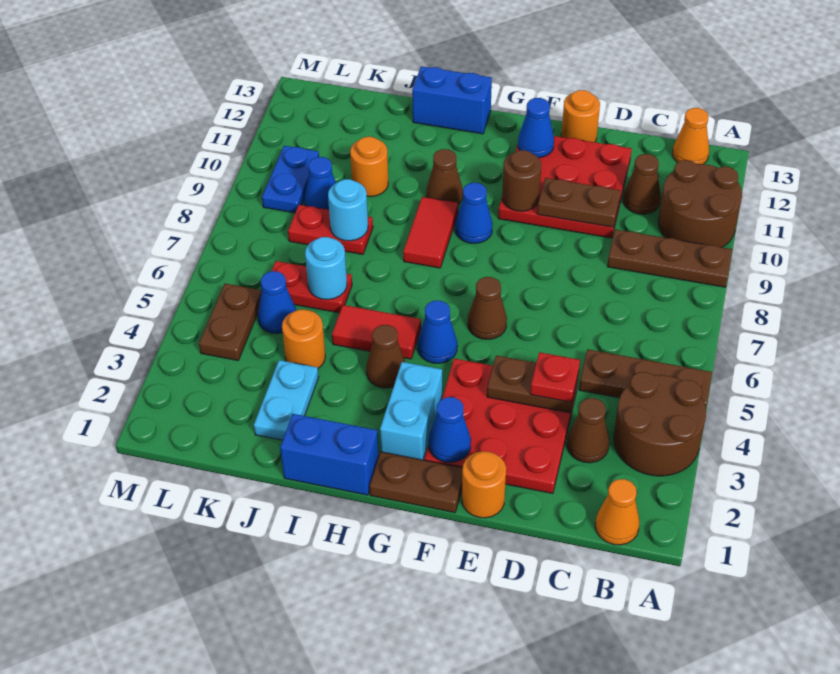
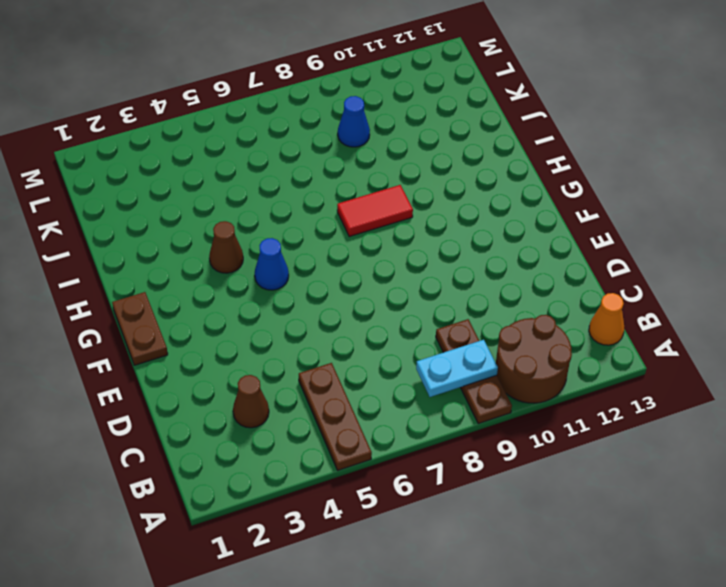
cyan 1x2 plate [416,340,498,397] -> cyan 1x2 plate moved to [254,360,319,440]
none -> brown 2x2 round brick [614,372,706,476]
none -> orange 1x1 cone [595,479,639,545]
none -> brown 1x1 cone [623,154,661,214]
none -> red 3x3 plate [424,359,577,494]

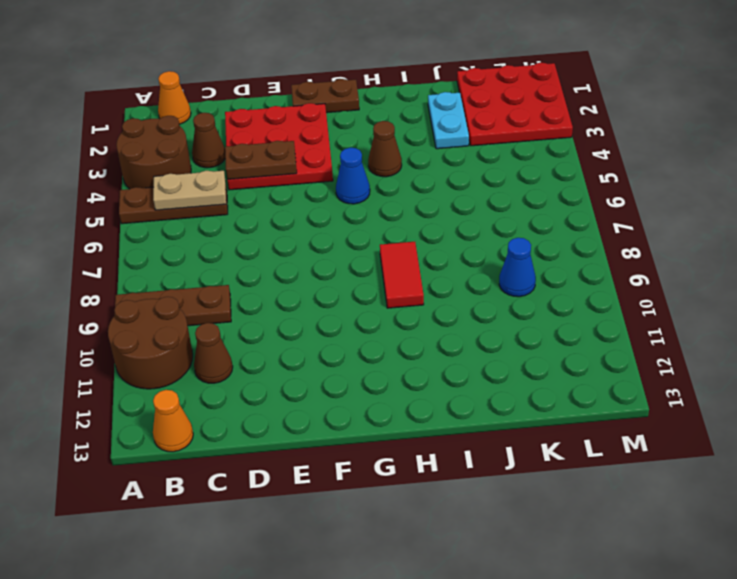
tan 1x2 plate [153,171,226,210] -> none
red 3x3 plate [457,63,573,146] -> red 3x3 plate moved to [498,136,632,238]
none -> orange 1x1 round brick [462,451,506,518]
none -> orange 1x1 round brick [561,90,600,142]
none -> brown 1x1 cone [468,277,507,339]
none -> cyan 1x2 brick [380,362,442,460]

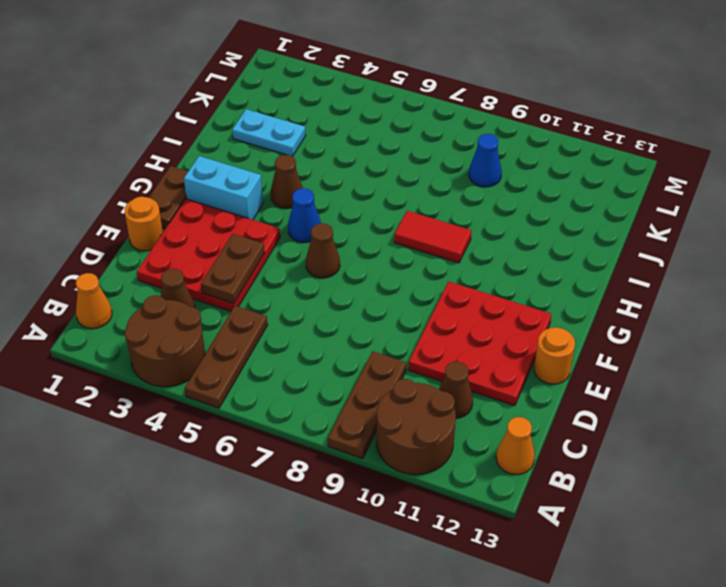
none -> blue 1x1 cone [455,183,493,243]
none -> blue 1x2 brick [280,414,379,495]
none -> red 1x2 tile [332,305,421,359]
none -> brown 1x1 cone [426,149,463,205]

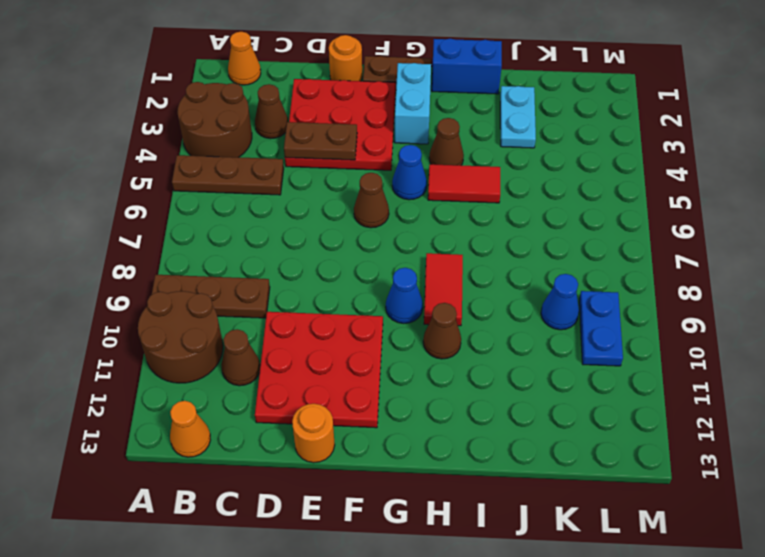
none -> blue 1x2 brick [412,66,492,134]
none -> orange 1x1 round brick [282,310,325,368]
none -> red 1x2 plate [272,261,352,313]
none -> red 1x2 plate [288,205,373,254]

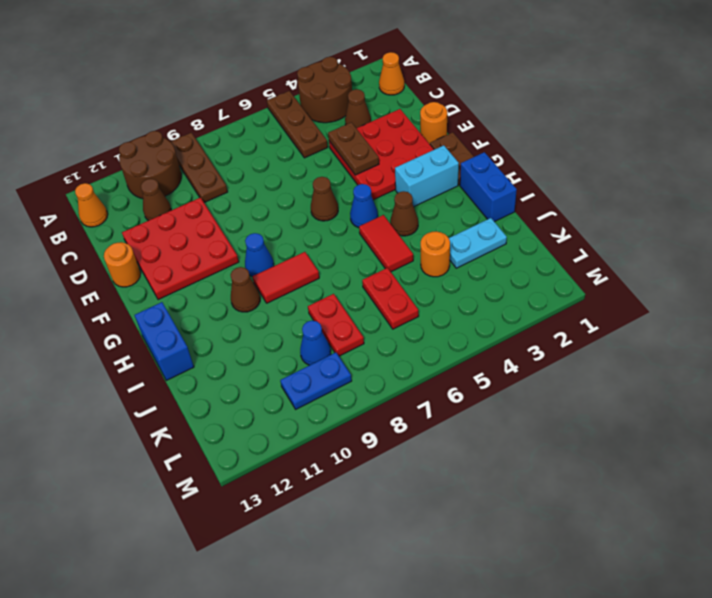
none -> orange 1x1 round brick [350,137,388,197]
none -> blue 1x1 cone [257,271,296,334]
none -> brown 1x2 plate [199,284,262,361]
none -> brown 1x2 plate [537,178,621,227]

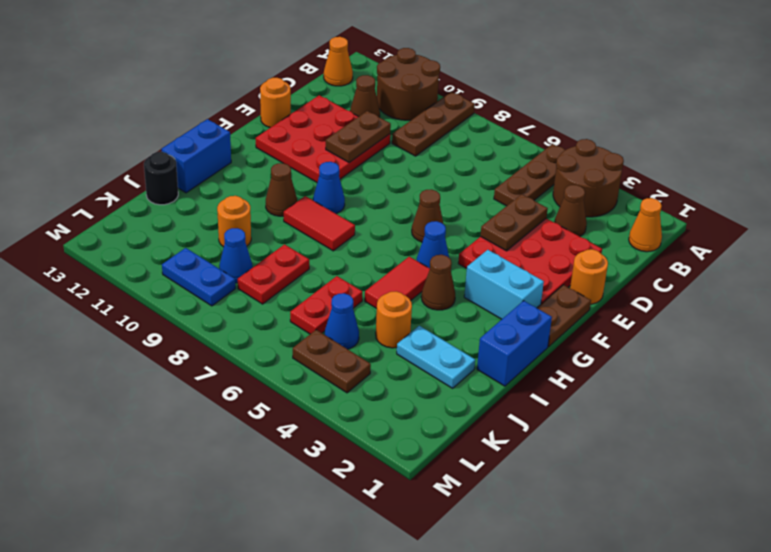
black 1x1 round brick [144,152,178,205] -> none
none -> blue 1x1 cone [429,397,471,462]
none -> brown 1x1 round brick [502,150,541,211]
none -> blue 1x1 cone [518,98,554,158]
none -> cyan 1x1 round brick [305,237,347,300]

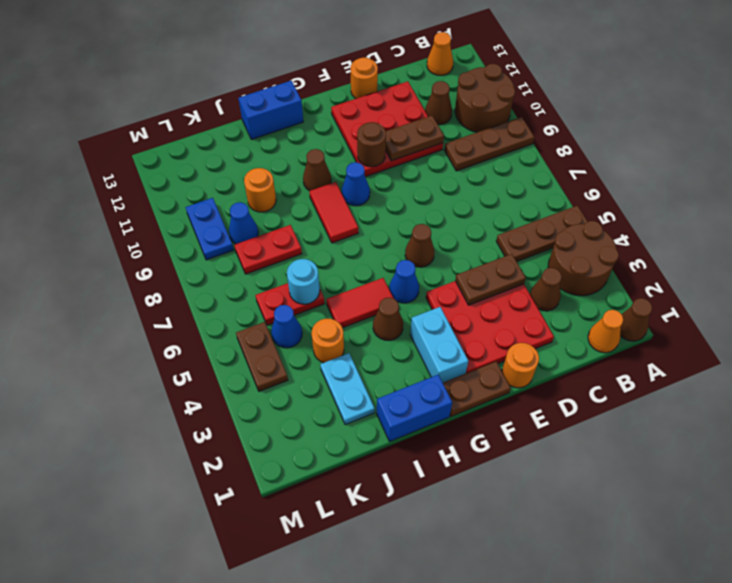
brown 1x1 cone [620,298,652,341] -> none
none -> blue 1x1 cone [429,397,471,462]
none -> blue 1x1 cone [518,98,554,158]
none -> cyan 1x1 round brick [328,179,368,241]
none -> red 1x1 plate [530,352,580,402]

